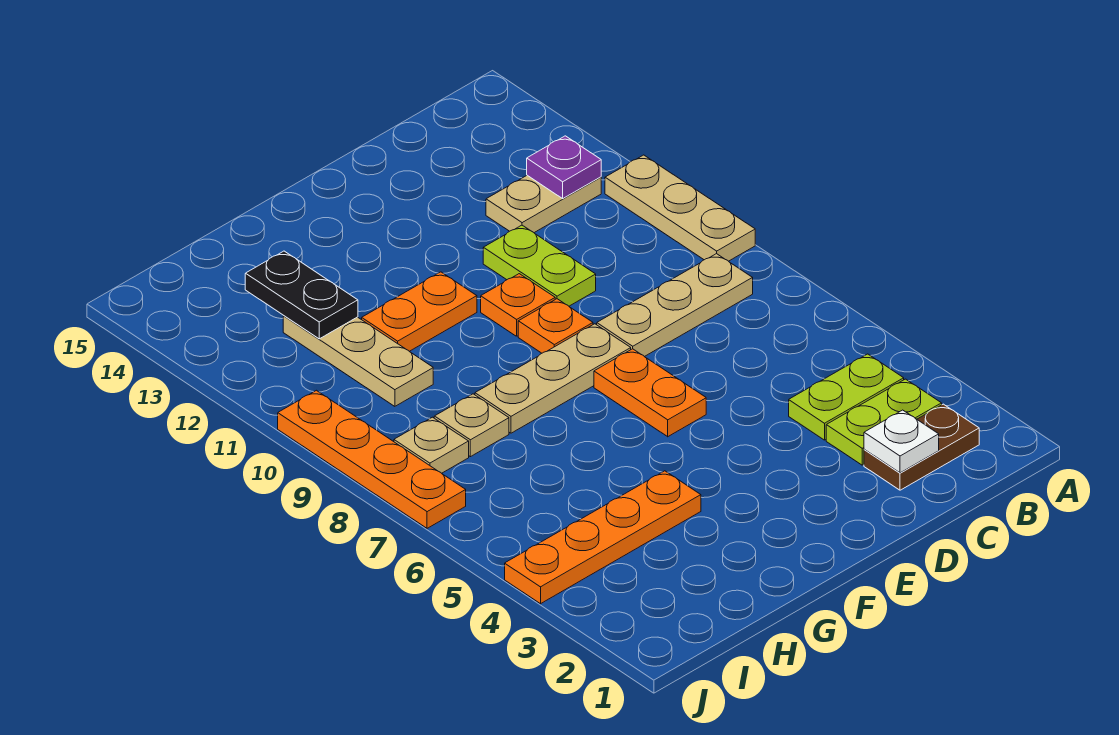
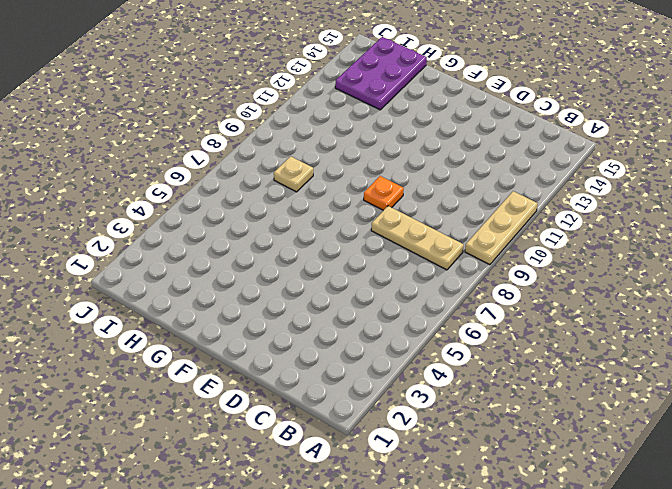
purple 2x3 plate [335,37,427,110] -> none
none -> brown 1x2 plate [864,404,979,490]
none -> lime 1x2 plate [826,379,942,465]
none -> lime 1x2 plate [789,354,904,440]

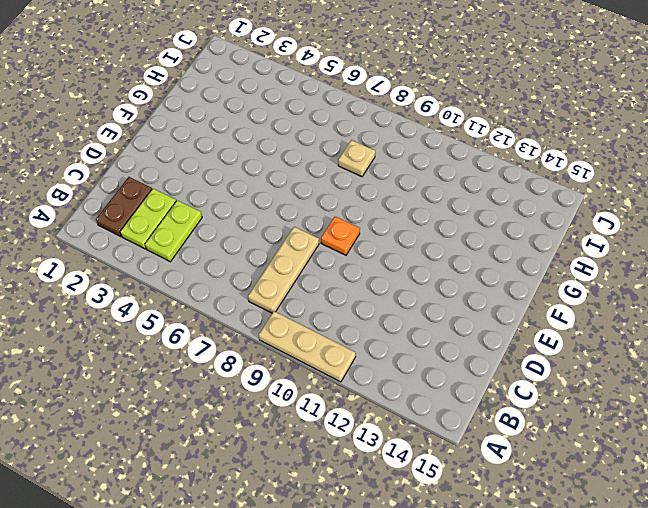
none -> tan 1x2 plate [486,175,601,233]
none -> lime 1x2 plate [483,225,596,306]
none -> orange 1x2 plate [594,349,706,437]

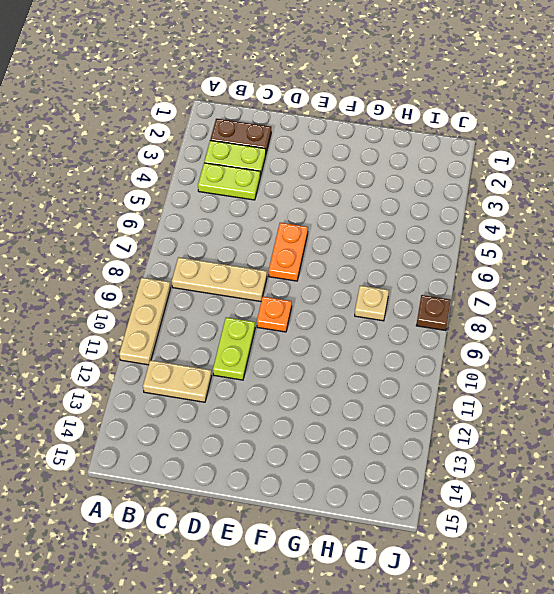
brown 1x1 plate [416,295,451,331] -> orange 1x4 plate [278,390,466,528]
none -> tan 1x3 plate [475,324,631,433]
none -> orange 1x1 plate [481,274,555,336]
none -> orange 1x2 plate [362,272,477,351]

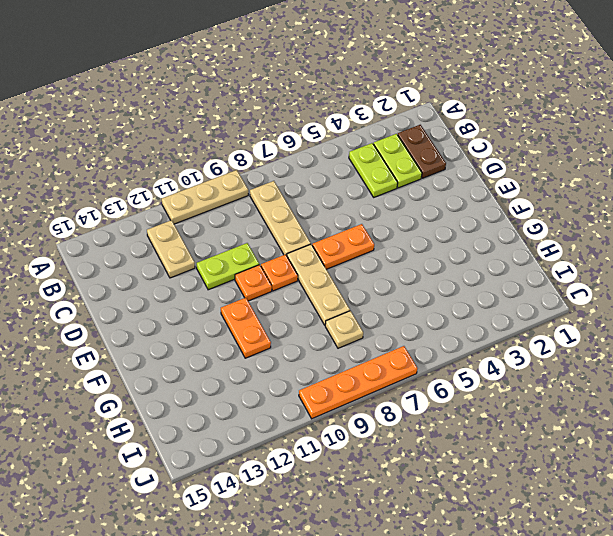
none -> orange 1x4 plate [505,471,701,604]
none -> tan 1x3 plate [283,316,433,406]
none -> tan 1x1 plate [394,417,469,473]

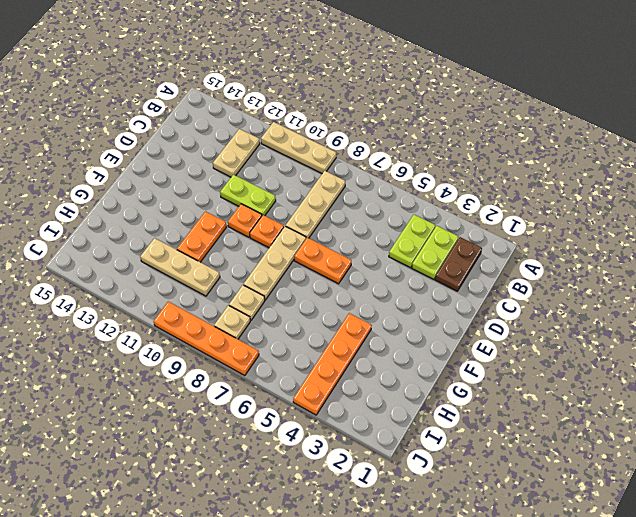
none -> purple 1x1 plate [527,136,601,198]
none -> white 1x1 plate [864,410,939,473]
none -> black 1x2 plate [245,251,358,339]

